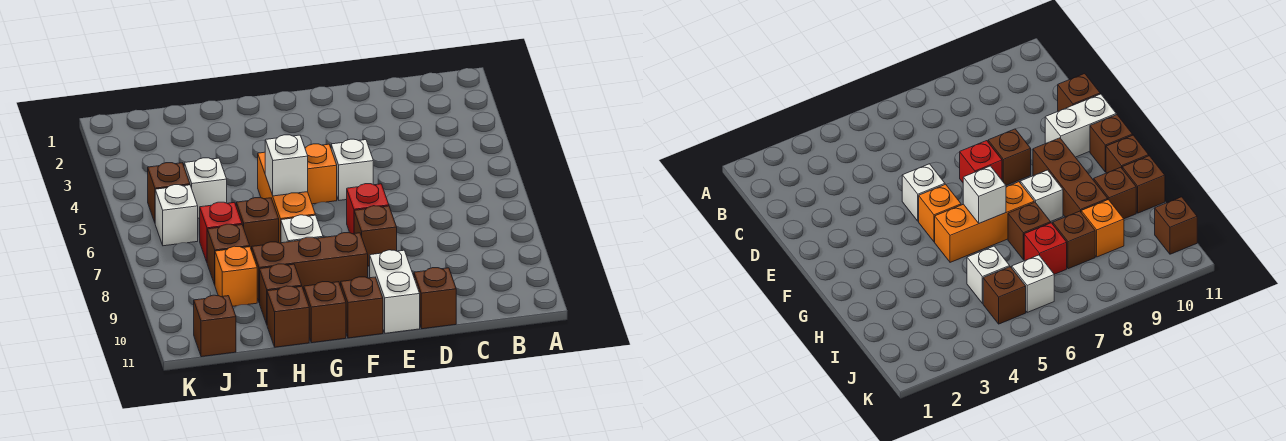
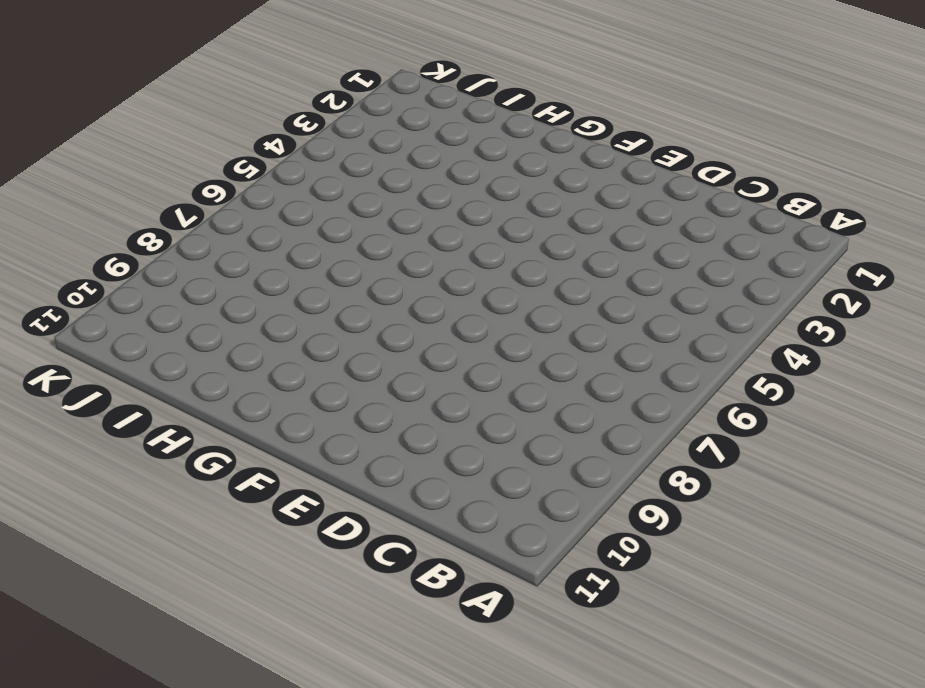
none -> brown 1x1 brick [414,268,456,329]
none -> white 1x1 brick [331,139,373,200]
none -> red 1x1 brick [347,184,389,234]

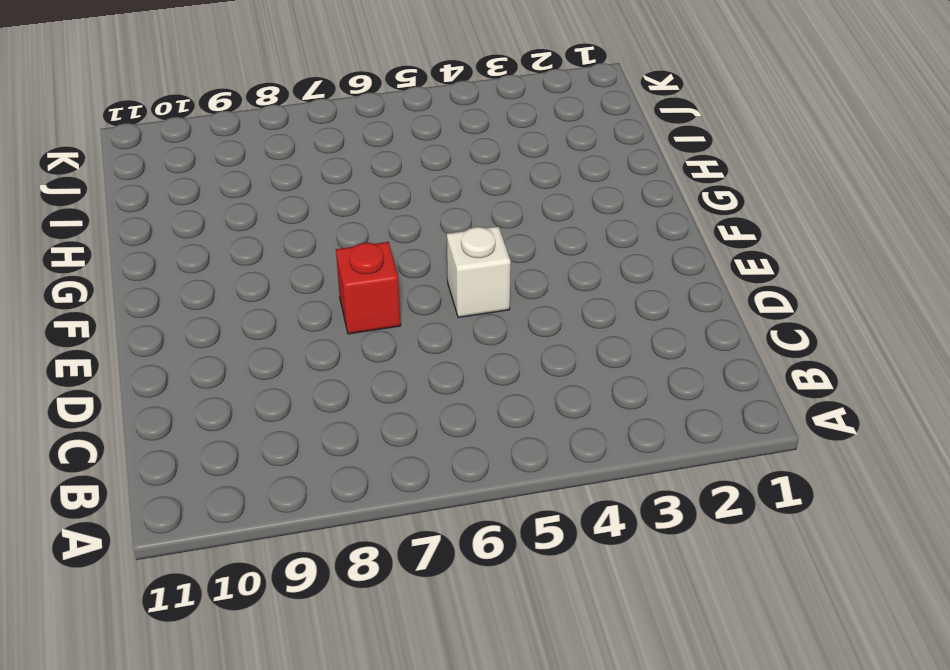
none -> brown 1x1 brick [414,268,456,329]
none -> brown 1x1 brick [354,206,397,266]
none -> white 1x2 brick [370,250,420,333]

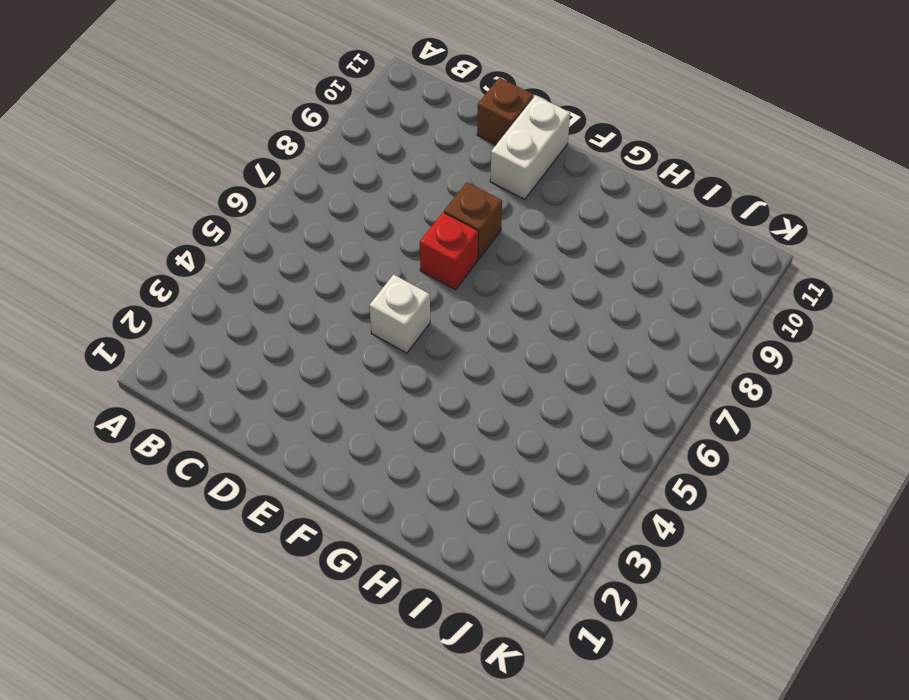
none -> orange 1x1 brick [305,144,337,204]
none -> brown 1x3 brick [252,233,368,303]
none -> brown 1x1 brick [341,277,383,338]

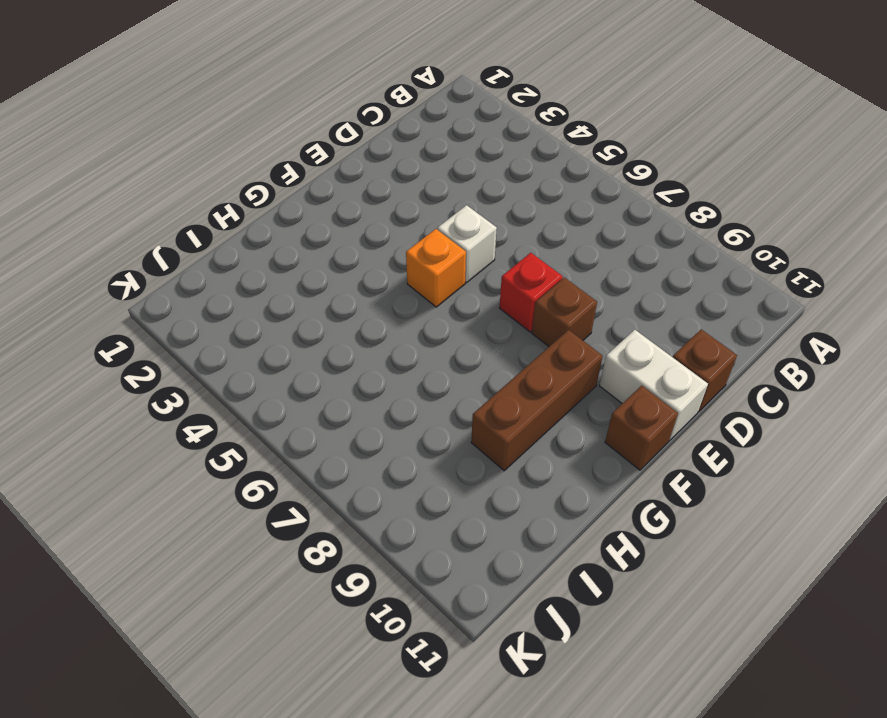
none -> orange 1x3 brick [258,152,315,243]
none -> white 1x1 brick [281,215,323,243]
none -> brown 1x1 brick [304,282,346,343]

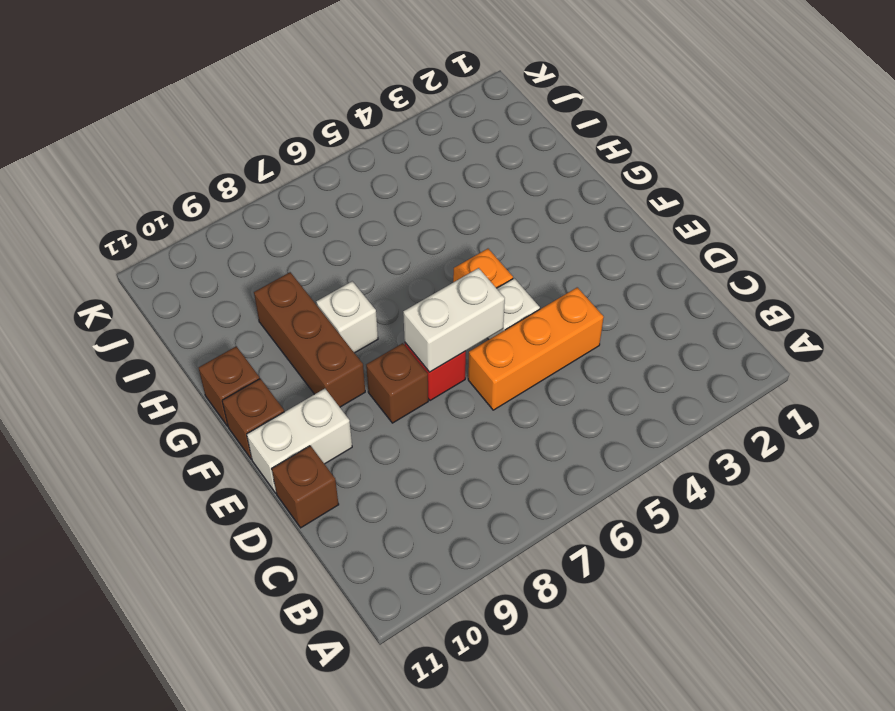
orange 1x3 brick [468,287,604,410] -> orange 1x3 brick moved to [258,152,315,243]
white 1x2 brick [403,268,505,372] -> none
none -> brown 1x1 brick [236,198,279,251]
none -> brown 1x1 brick [260,264,302,324]
none -> brown 1x1 brick [267,286,309,347]

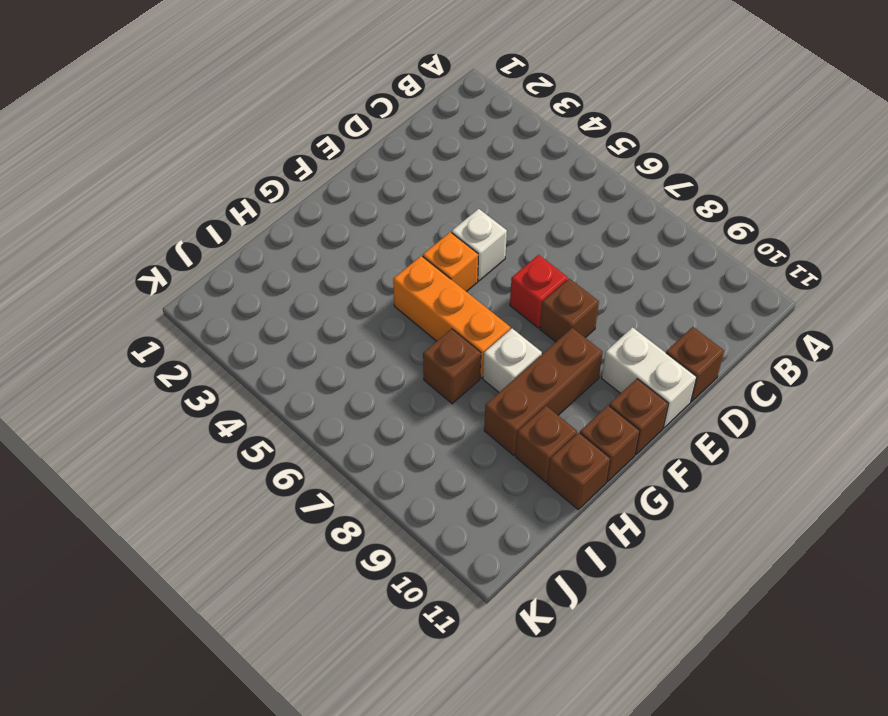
none -> white 1x1 brick [184,158,227,218]
none -> red 1x1 brick [200,202,242,262]
none -> brown 1x1 brick [207,224,250,285]

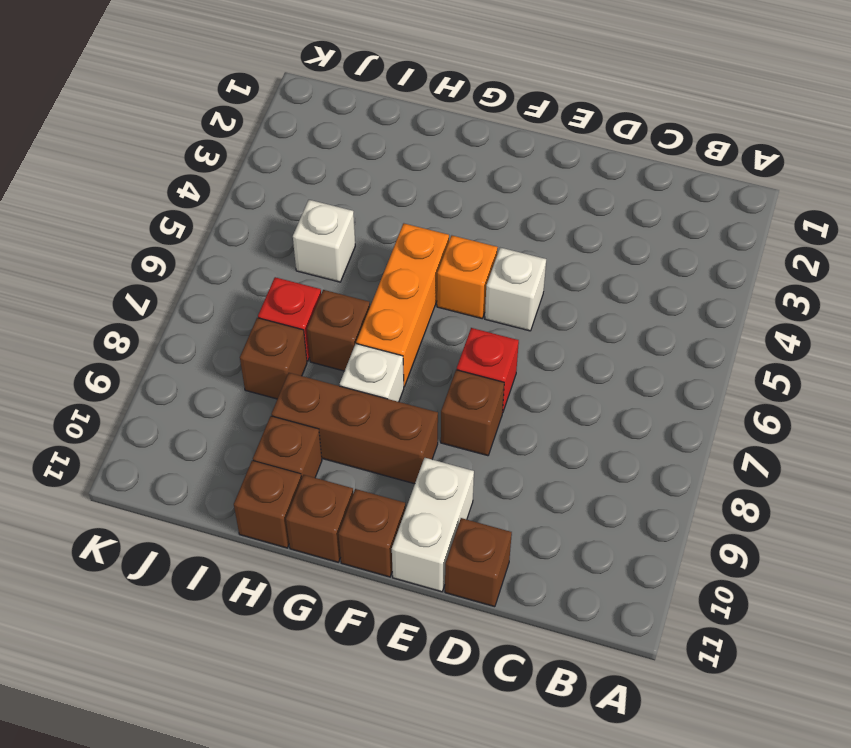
none -> orange 1x1 brick [215,246,257,306]
none -> brown 1x1 brick [148,163,190,222]
none -> white 1x1 brick [155,185,198,246]

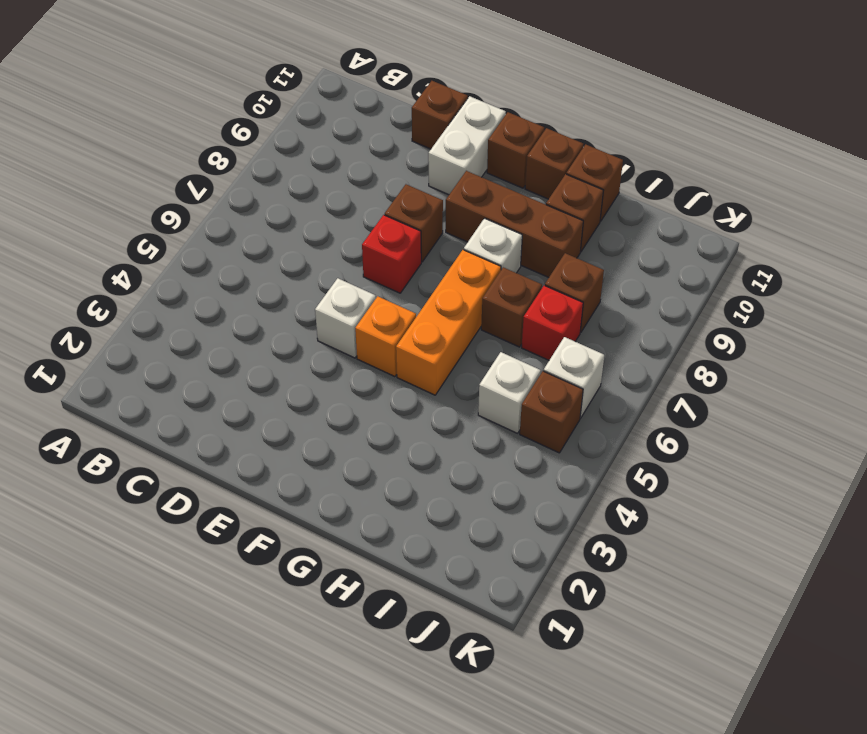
none -> orange 1x1 brick [215,246,257,306]
none -> brown 1x1 brick [194,295,236,357]
none -> white 1x1 brick [265,135,308,196]

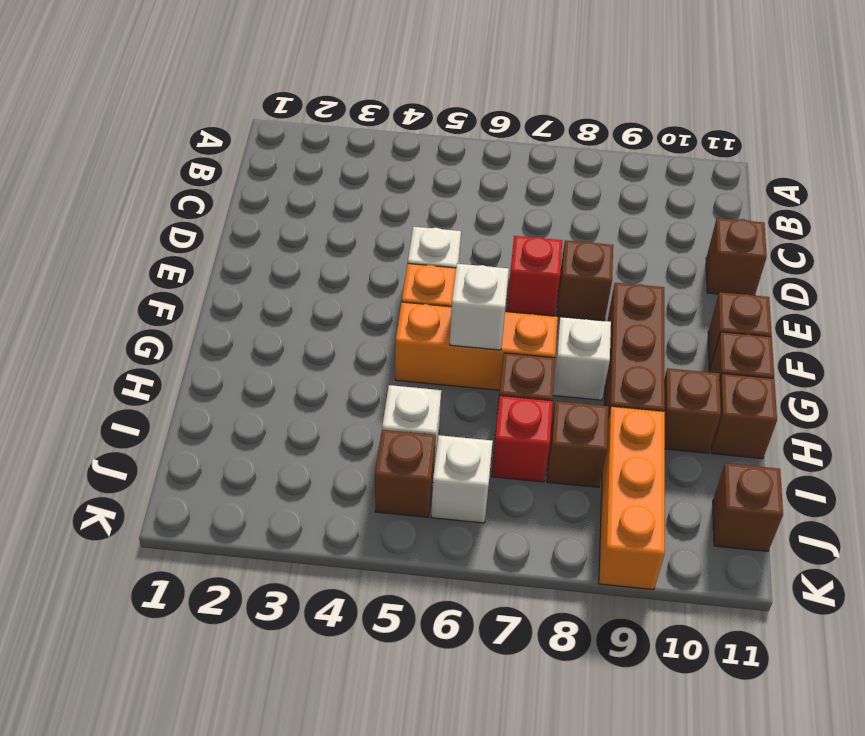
orange 1x3 brick [599,407,665,590] -> orange 1x1 brick [215,246,257,306]
none -> white 1x2 brick [370,250,420,333]

